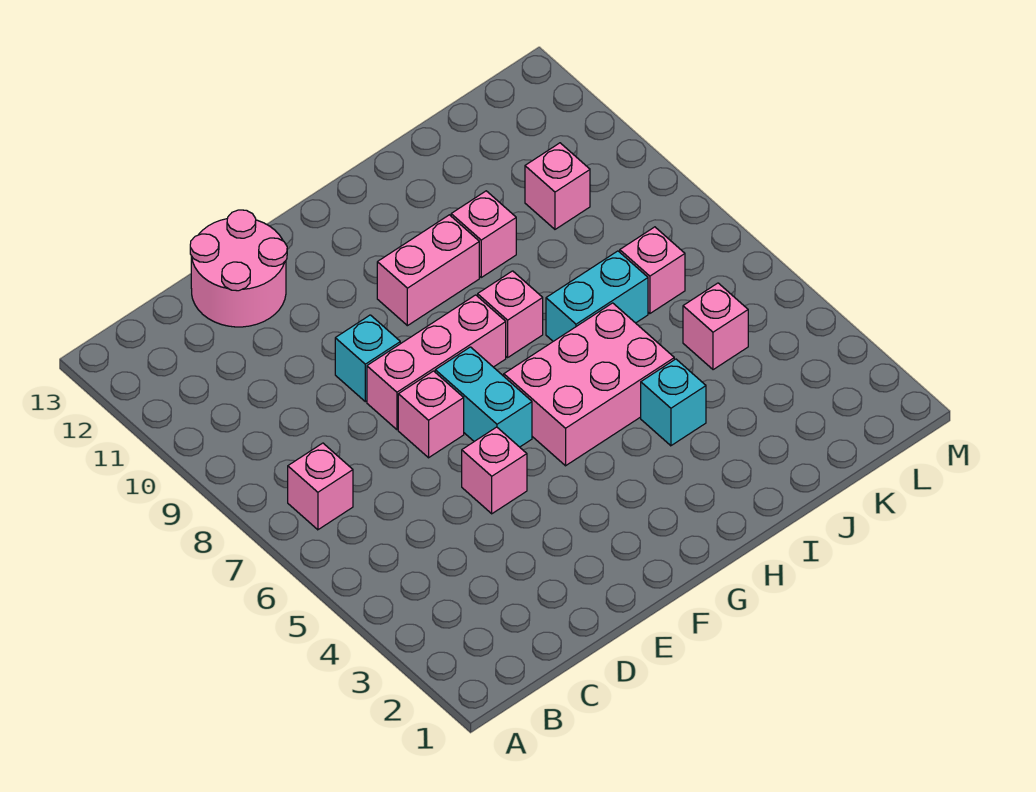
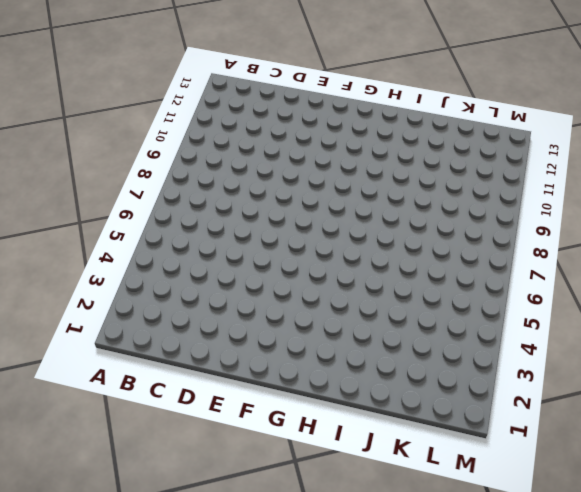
none -> pink 1x1 brick [288,443,353,530]
none -> pink 2x2 round brick [190,210,287,327]
none -> pink 1x1 brick [462,427,527,514]

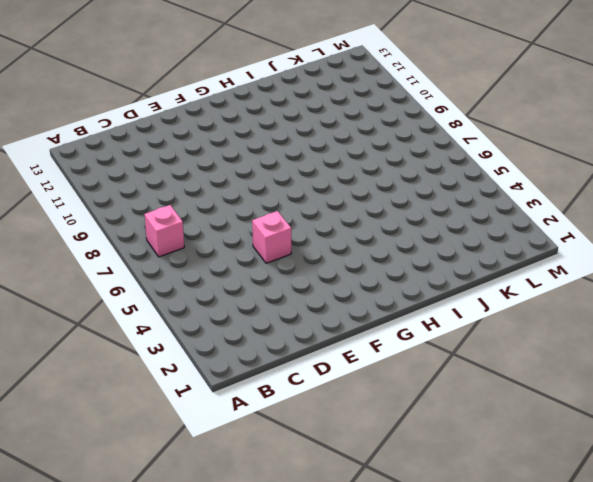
none -> pink 2x2 round brick [190,210,287,327]
none -> pink 1x1 brick [398,371,464,458]
none -> pink 1x3 brick [367,295,506,430]

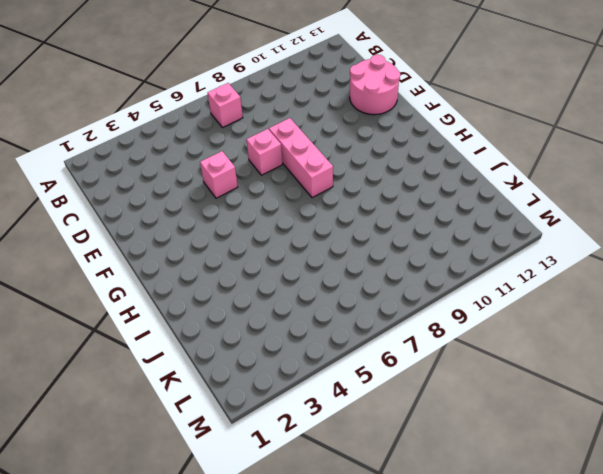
none -> cyan 1x1 brick [335,315,400,402]
none -> cyan 1x2 brick [435,347,532,447]
none -> pink 2x3 brick [504,303,674,466]

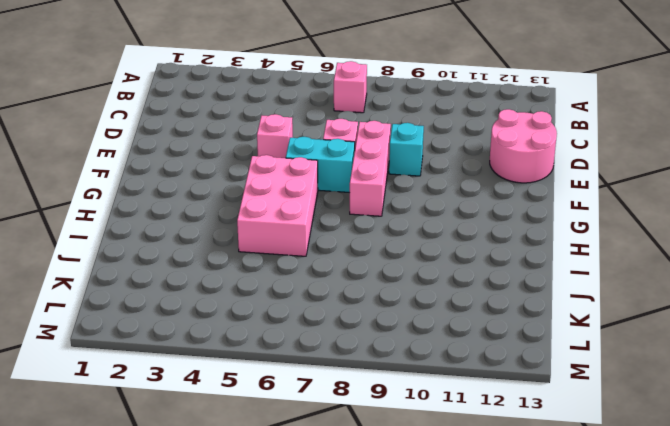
none -> pink 1x2 brick [377,215,479,326]
none -> pink 1x1 brick [478,271,543,357]
none -> cyan 1x1 brick [641,359,706,446]

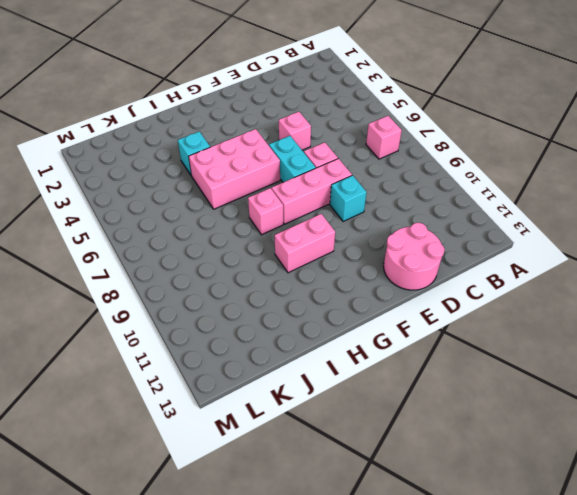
none -> cyan 1x2 brick [546,251,648,341]
none -> pink 1x1 brick [451,191,516,277]
none -> pink 1x1 brick [683,283,748,370]

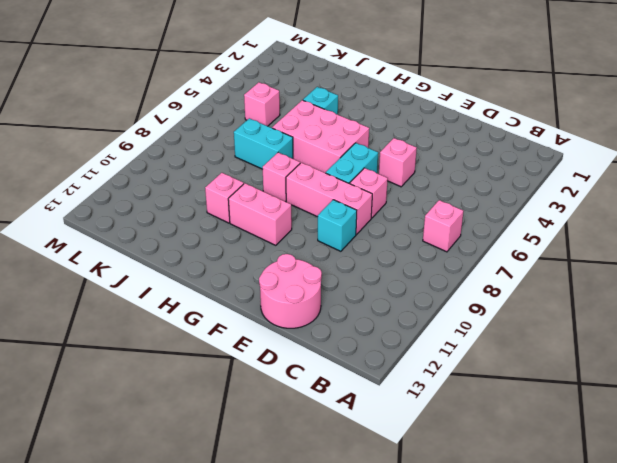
none -> pink 1x1 brick [620,227,685,314]
none -> pink 1x1 brick [525,143,590,229]

